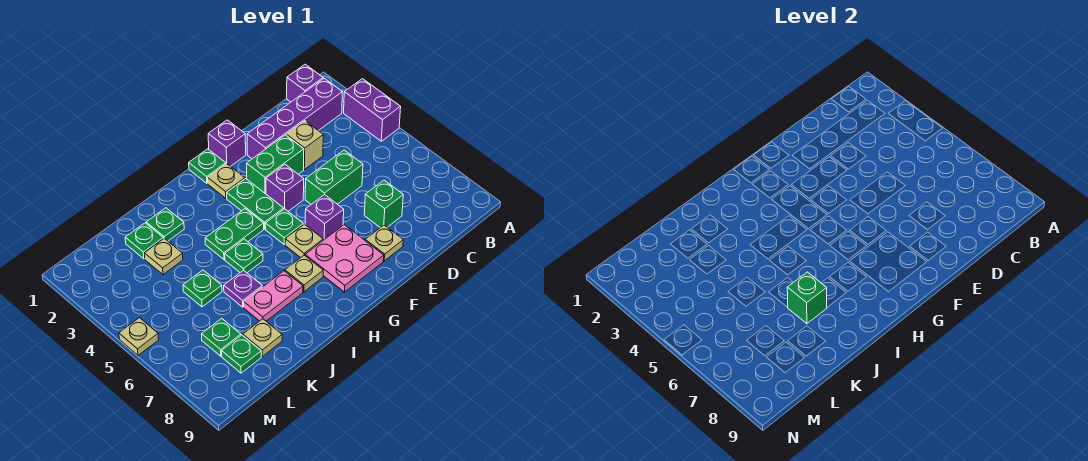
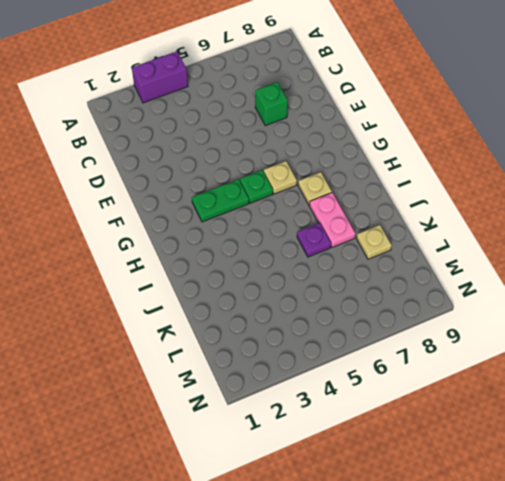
none -> purple 1x1 brick [287,64,323,102]
none -> purple 1x4 brick [247,78,342,159]
none -> tan 1x1 brick [286,121,323,170]
none -> green 1x2 brick [305,150,363,204]

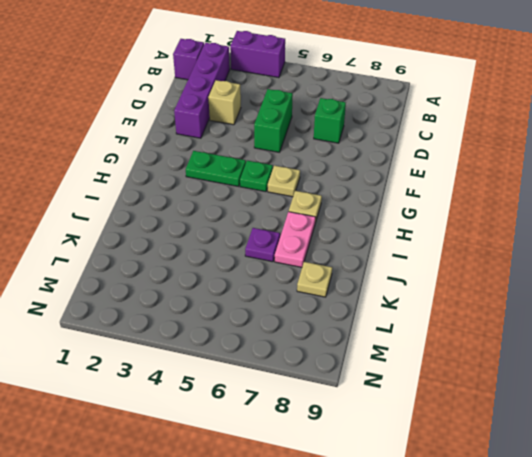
none -> green 1x2 brick [247,135,304,194]
none -> tan 1x1 plate [365,225,403,261]
none -> purple 1x1 brick [208,120,246,166]
none -> purple 1x1 brick [266,165,304,211]

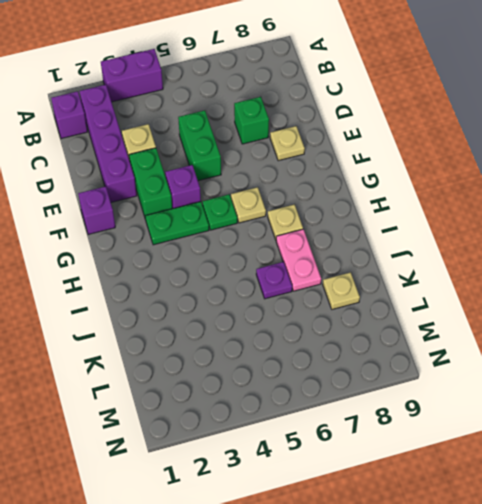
none -> purple 1x1 brick [305,195,344,240]
none -> pink 2x2 plate [305,225,384,292]
none -> green 1x1 plate [189,149,226,183]
none -> tan 1x1 plate [208,164,245,198]

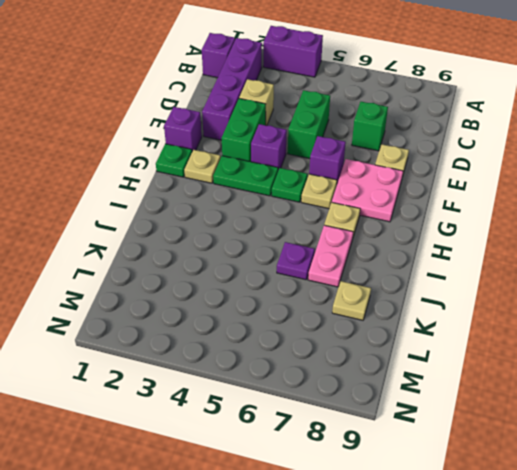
none -> green 1x2 plate [205,209,264,259]
none -> green 1x1 plate [225,239,263,273]
none -> green 1x1 plate [146,208,184,241]
none -> green 1x1 plate [125,223,163,259]

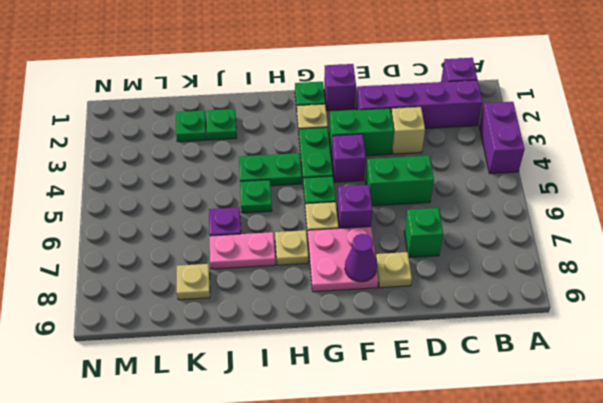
purple 1x1 cone [345,234,377,282] -> none
none -> tan 1x1 plate [144,238,183,275]
none -> green 1x1 plate [183,270,222,307]
none -> green 1x1 plate [202,318,241,356]
none -> green 1x1 plate [222,335,261,373]

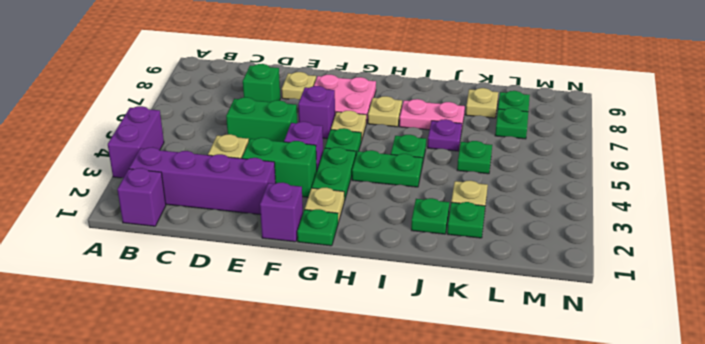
none -> tan 1x1 plate [119,318,159,355]
none -> green 1x1 brick [787,272,827,324]

